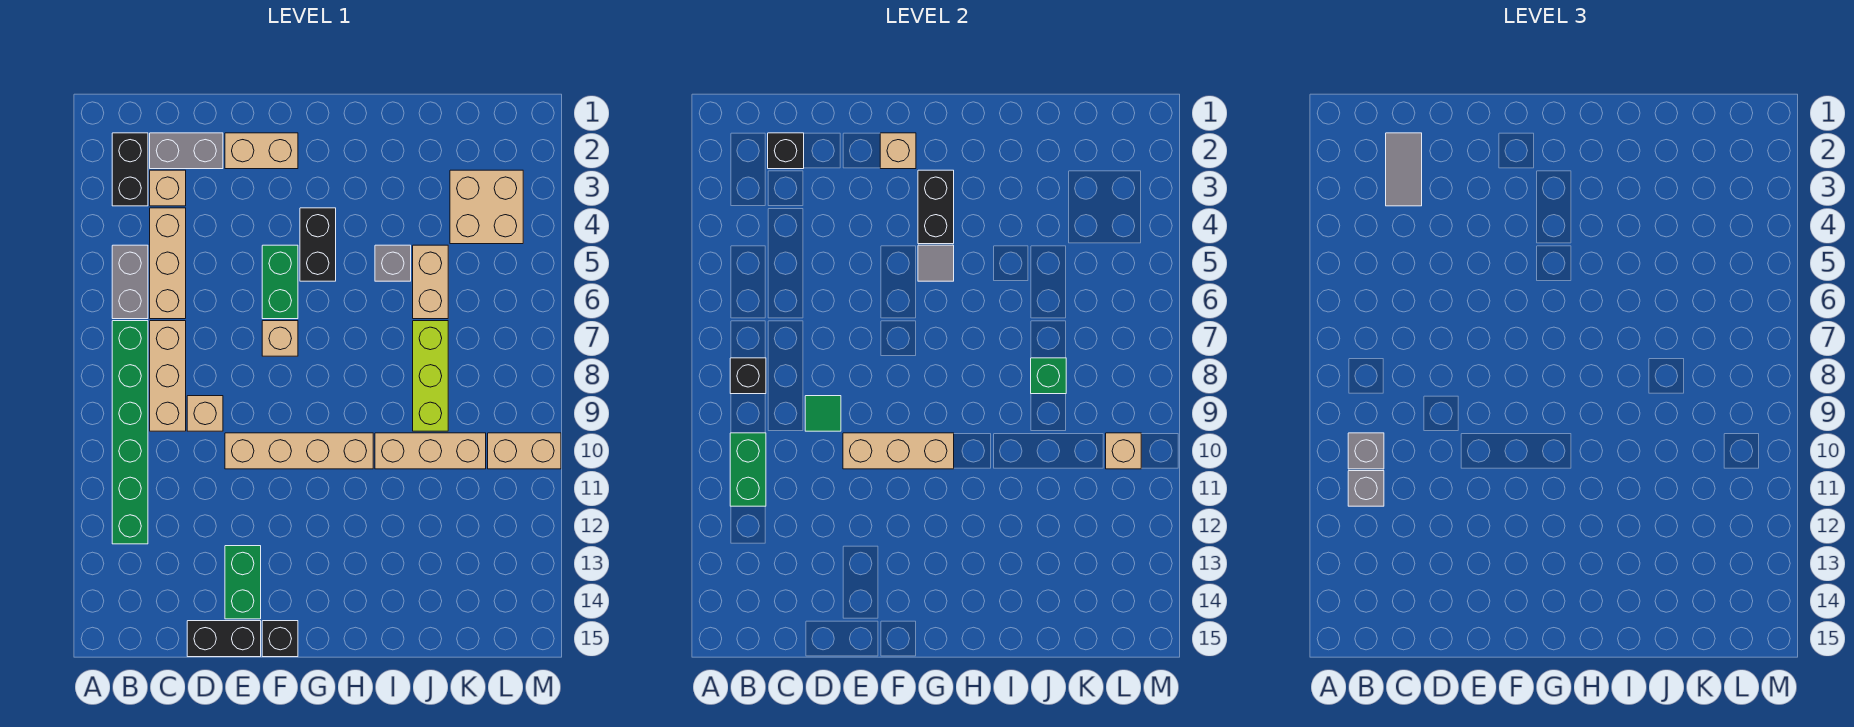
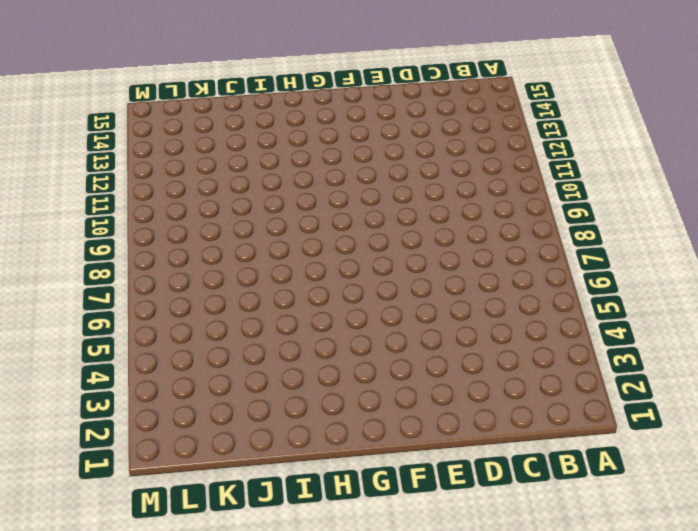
none -> black 1x2 brick [112,133,148,206]
none -> grey 1x2 brick [112,245,148,319]
none -> green 1x6 brick [112,321,148,544]
none -> grey 1x2 brick [150,133,223,169]

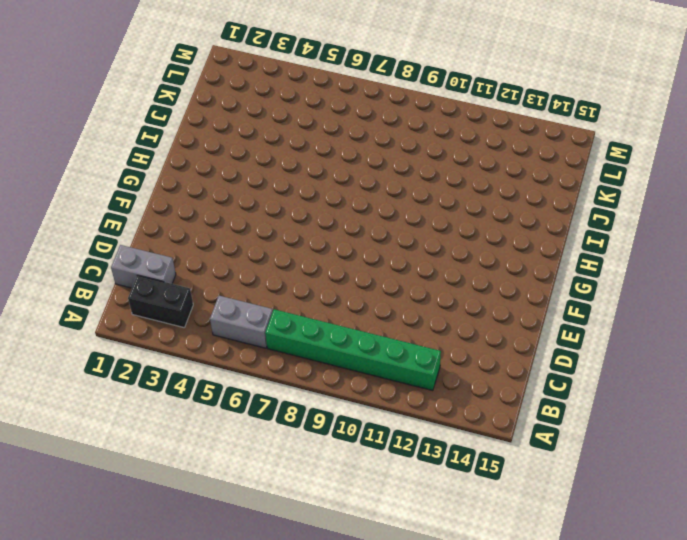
grey 1x2 brick [111,245,176,288] -> grey 1x2 brick turned to [150,133,223,169]
none -> tan 1x1 brick [150,170,186,206]
none -> tan 1x3 brick [150,208,186,319]
none -> tan 1x3 brick [150,321,186,431]
none -> tan 1x1 brick [187,396,223,431]

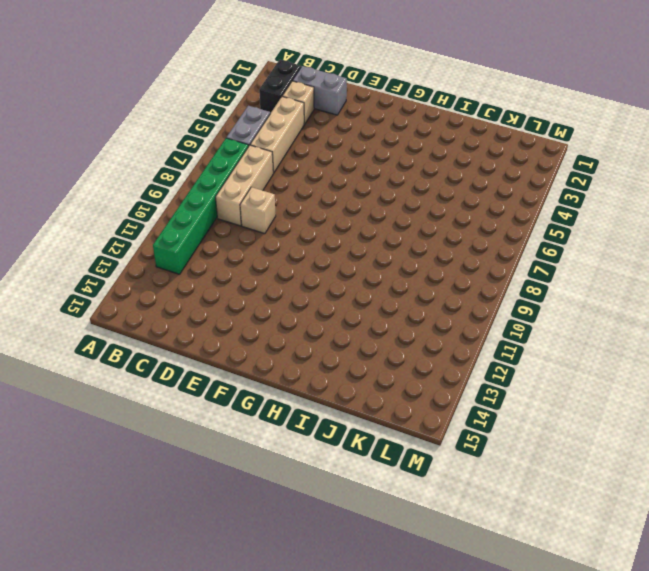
none -> black 1x2 brick [187,621,261,657]
none -> tan 1x2 brick [225,133,298,169]
none -> tan 1x4 brick [225,433,373,469]
none -> green 1x2 brick [225,546,261,619]

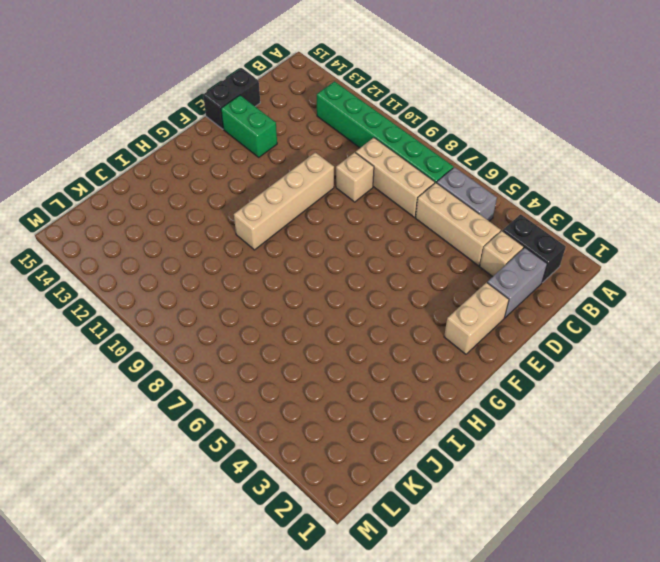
none -> green 1x2 brick [262,245,298,319]
none -> tan 1x1 brick [262,321,298,356]
none -> black 1x1 brick [262,621,298,657]
none -> black 1x2 brick [300,208,336,281]

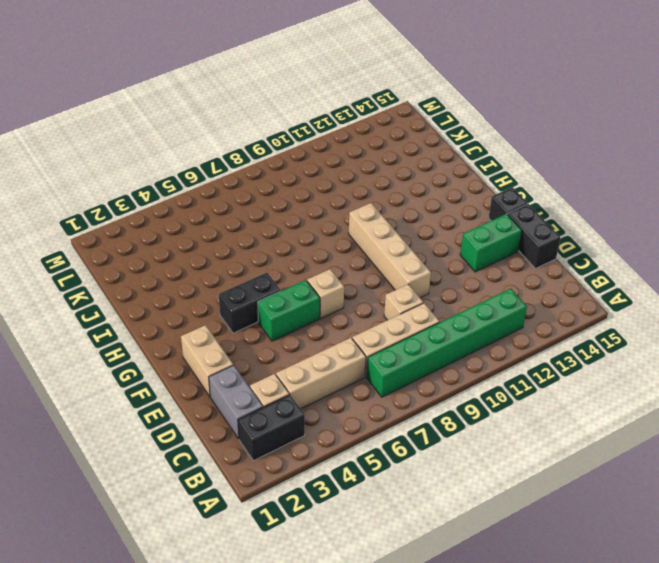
none -> grey 1x2 brick [112,245,148,319]
none -> grey 1x1 brick [375,245,411,281]
none -> tan 1x3 brick [375,433,486,469]
none -> tan 1x2 brick [413,245,448,319]

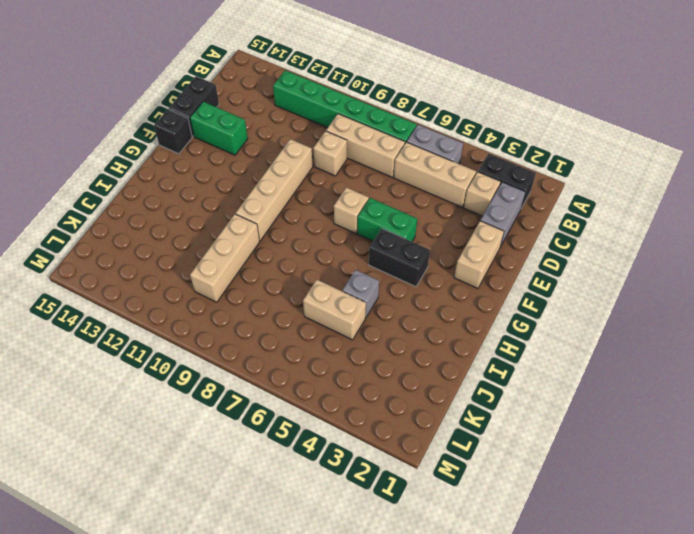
none -> lime 1x3 brick [413,321,448,431]
none -> tan 2x2 brick [450,170,523,244]
none -> tan 1x2 brick [488,433,561,469]
none -> black 1x1 brick [730,358,766,394]

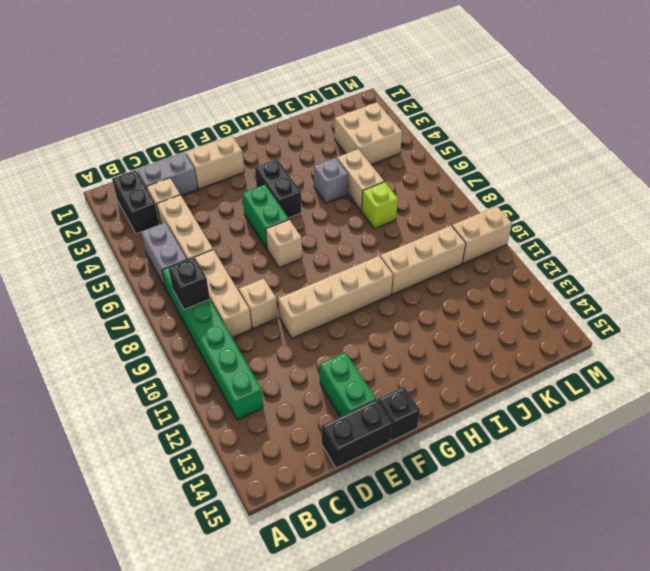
lime 1x1 brick [362,182,398,229] -> lime 1x3 brick [413,321,448,431]
none -> green 1x2 brick [730,433,766,506]
none -> black 1x1 brick [768,133,804,169]
none -> green 1x1 tile [805,396,841,431]
none -> tan 1x3 brick [843,433,954,469]

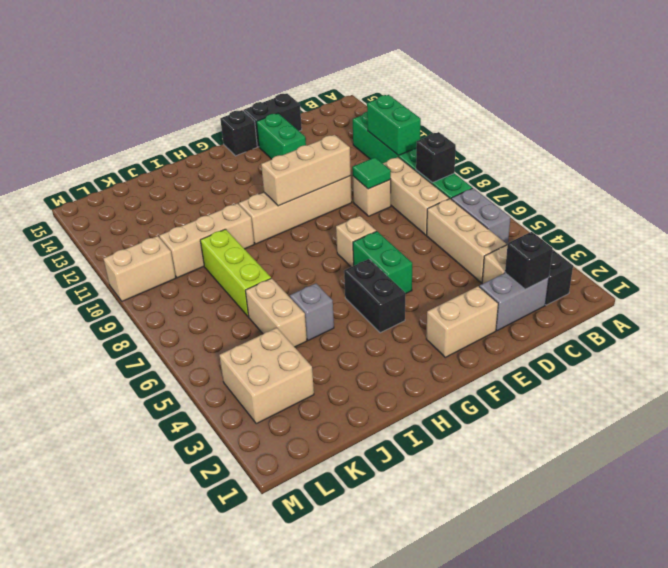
none -> tan 1x1 brick [880,133,916,169]
none -> black 1x2 brick [918,170,954,244]
none -> grey 1x1 tile [918,245,954,281]
none -> green 1x1 brick [1031,358,1066,394]

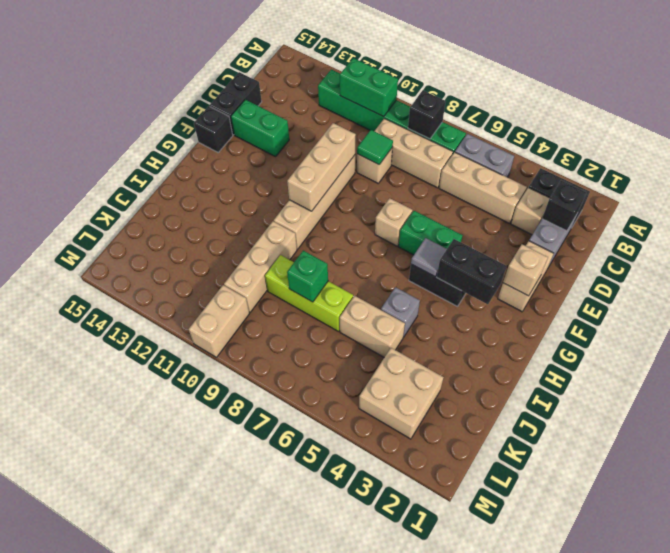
none -> tan 1x1 brick [1106,433,1141,469]
none -> grey 1x1 brick [1348,433,1384,469]
none -> grey 1x1 brick [1348,471,1384,506]
none -> grey 1x2 tile [1386,133,1422,206]

